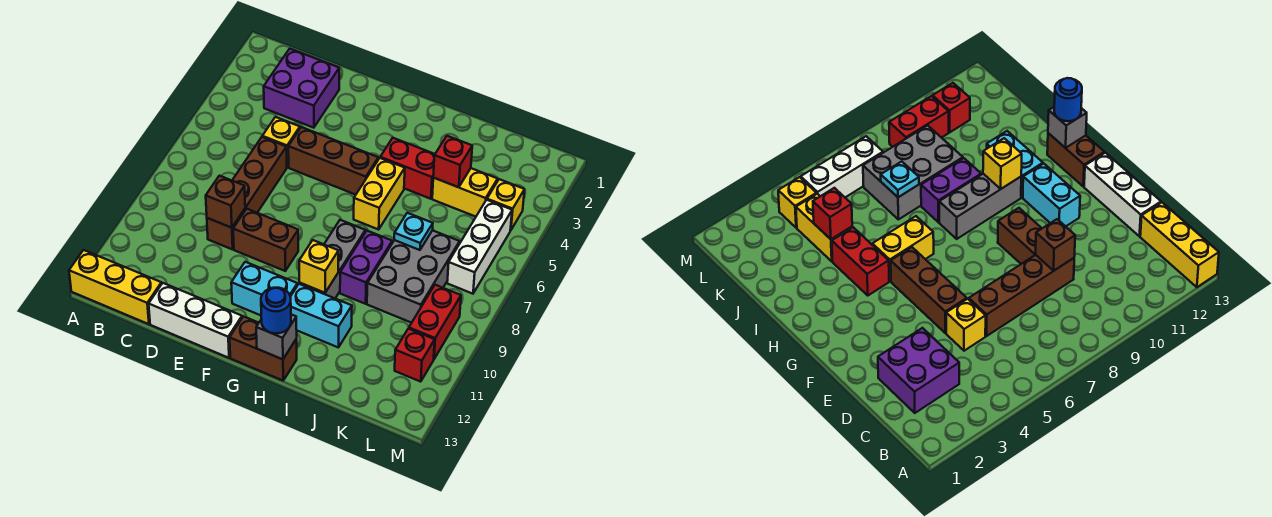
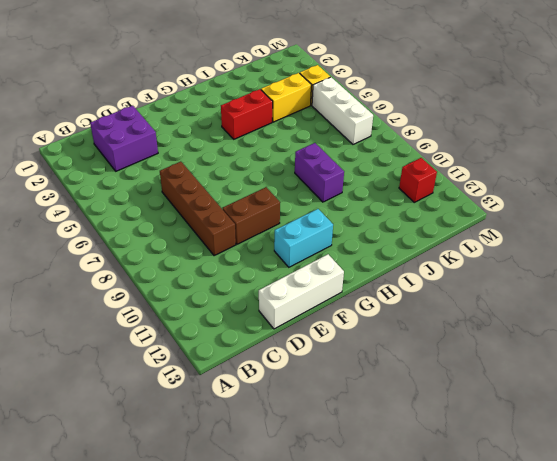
none -> yellow 1x3 brick [69,250,162,324]
none -> yellow 1x1 brick [262,117,300,167]
none -> brown 1x3 brick [288,127,378,195]

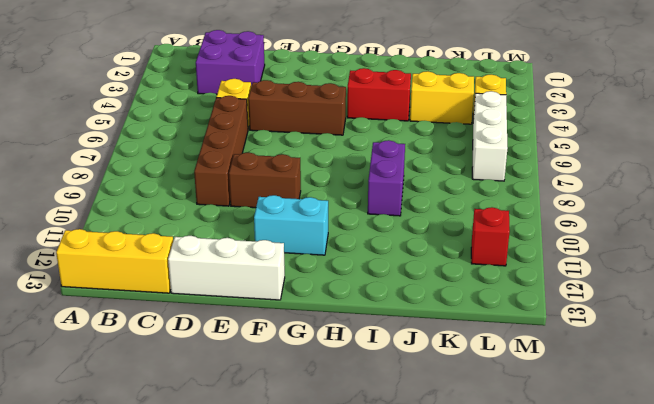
none -> brown 1x2 brick [230,316,297,381]
none -> yellow 1x2 brick [354,158,405,229]
none -> grey 1x3 brick [299,220,365,298]

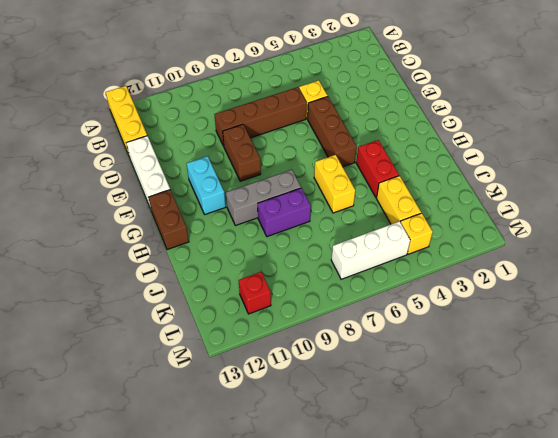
yellow 1x2 brick [314,155,355,213] -> yellow 1x2 brick turned to [354,158,405,229]
none -> purple 2x2 brick [264,49,339,128]
none -> cyan 1x2 brick [290,284,352,348]
none -> grey 2x3 brick [367,230,460,323]

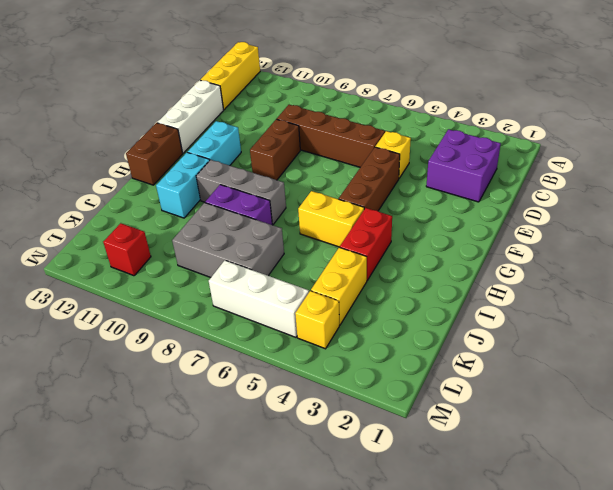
none -> red 1x2 brick [409,285,461,359]
none -> brown 1x1 brick [206,176,245,228]
none -> yellow 1x1 brick [299,240,339,293]

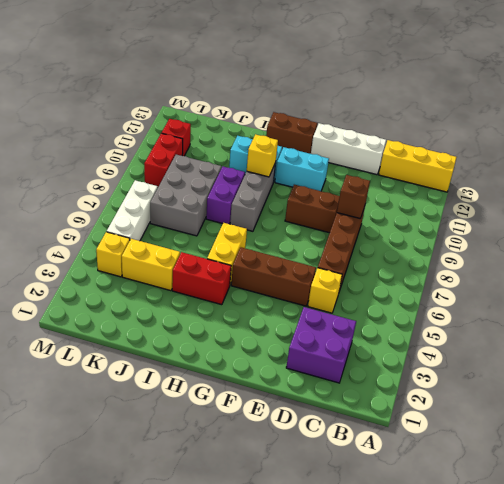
none -> grey 1x1 brick [256,314,297,359]
none -> red 1x1 brick [433,136,472,187]
none -> cyan 1x1 plate [394,213,433,250]

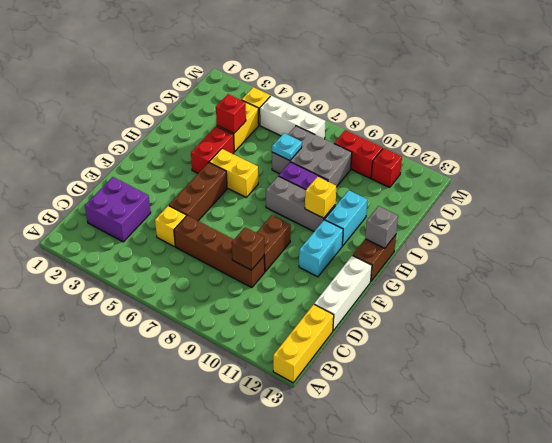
none -> blue 1x1 round brick [261,288,291,333]

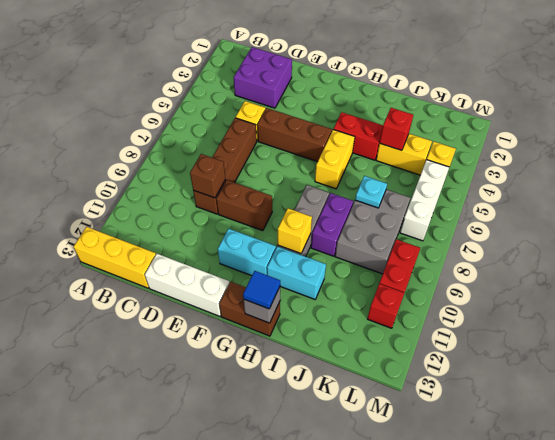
blue 1x1 tile [243,271,280,309] -> blue 1x1 round brick [261,288,291,333]

